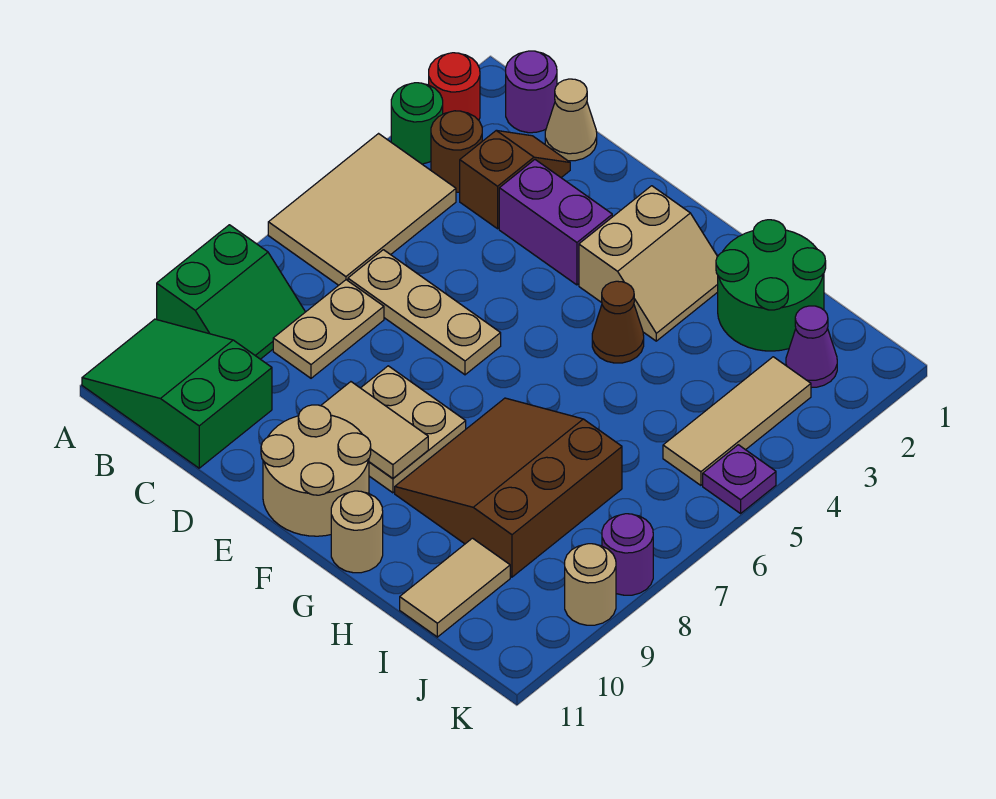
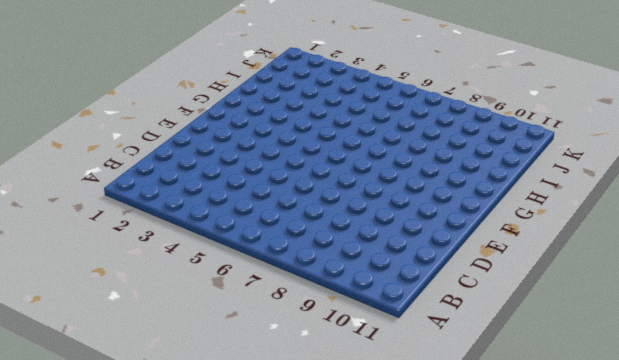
none -> red 1x1 round brick [429,53,480,120]
none -> green 1x1 round brick [391,83,443,164]
none -> tan 2x3 tile [268,134,456,285]

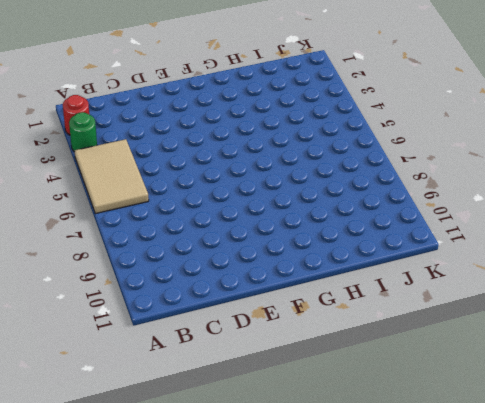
none -> green 2x2 slope [157,225,305,359]
none -> green 2x3 slope [82,319,272,468]
none -> purple 1x1 round brick [506,51,557,133]

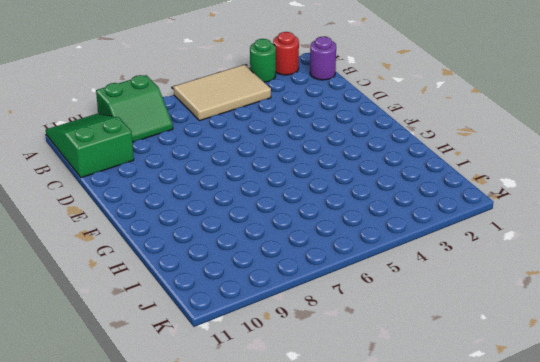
none -> brown 1x1 round brick [431,111,482,192]
none -> tan 1x1 cone [545,79,597,161]
none -> brown 1x2 slope [460,130,570,229]

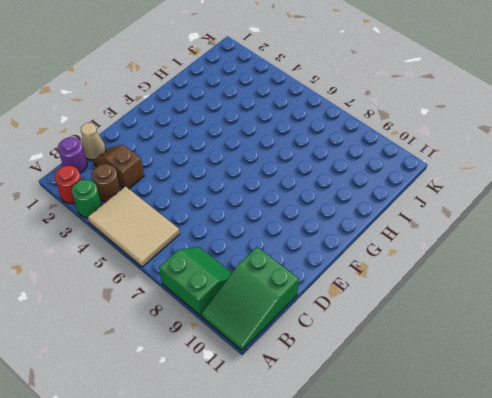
none -> tan 1x3 plate [348,250,501,375]
none -> tan 1x2 plate [273,280,384,378]
none -> purple 1x2 brick [499,160,612,285]

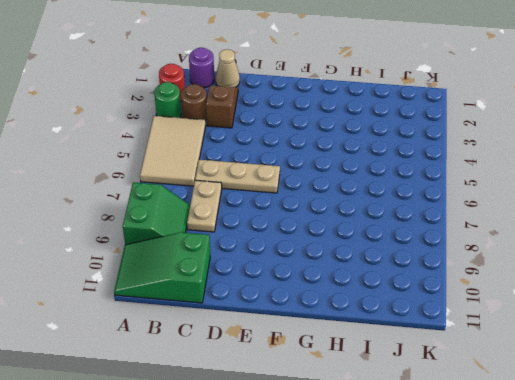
none -> purple 1x2 brick [499,160,612,285]
none -> tan 2x2 plate [361,366,466,493]
none -> tan 2x2 round brick [261,405,371,536]

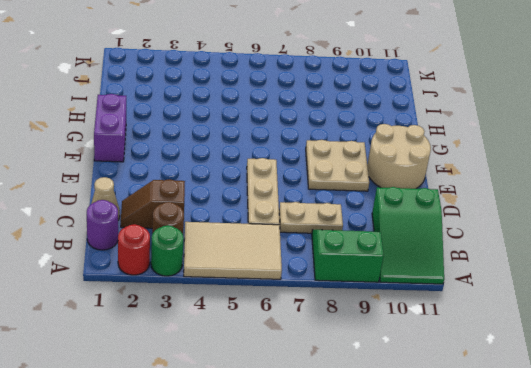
purple 1x2 brick [94,94,126,162] -> purple 1x2 brick moved to [499,160,612,285]
none -> tan 2x2 slope [579,186,718,341]
none -> brown 1x1 cone [592,281,644,363]
none -> brown 3x3 slope [395,398,622,577]

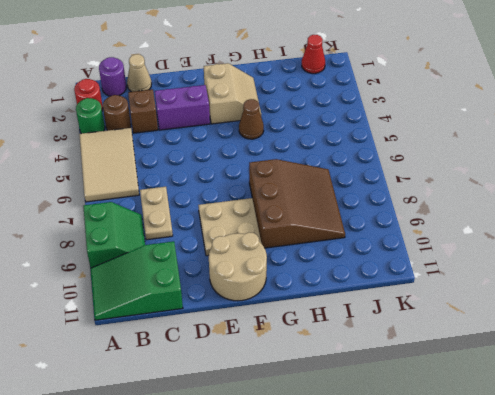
brown 3x3 slope [249,159,345,248] -> brown 3x3 slope turned to [395,398,622,577]
red 1x1 cone [302,35,325,74] -> none
none -> tan 1x3 plate [348,250,501,375]
none -> tan 1x1 round brick [331,491,383,573]
none -> green 2x2 round brick [716,220,826,351]

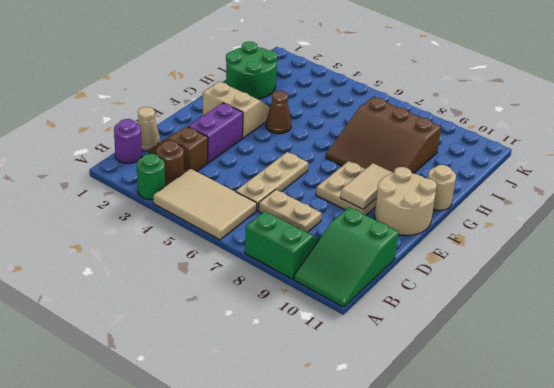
none -> red 1x1 round brick [429,53,480,120]
none -> tan 1x2 tile [400,538,510,637]
none -> purple 1x1 cone [786,306,837,388]

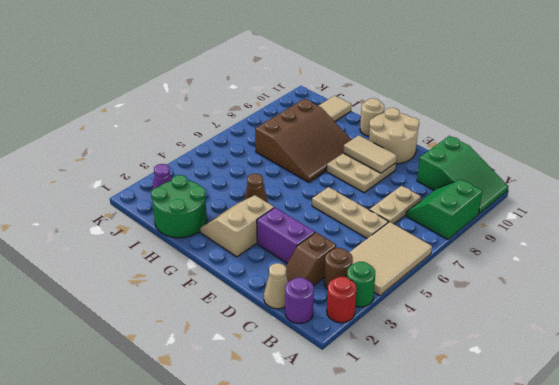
none -> tan 1x3 tile [663,357,811,485]
none -> purple 1x1 plate [703,445,776,513]
none -> purple 1x1 round brick [602,514,653,595]

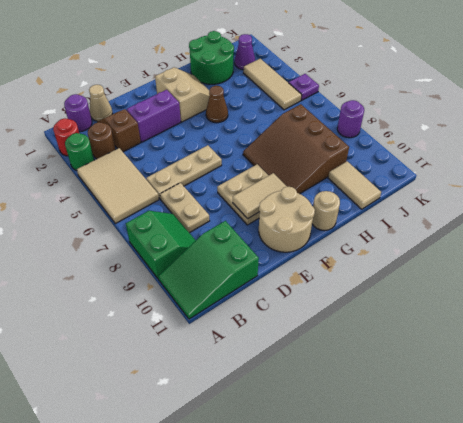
none -> tan 1x1 round brick [565,544,616,625]

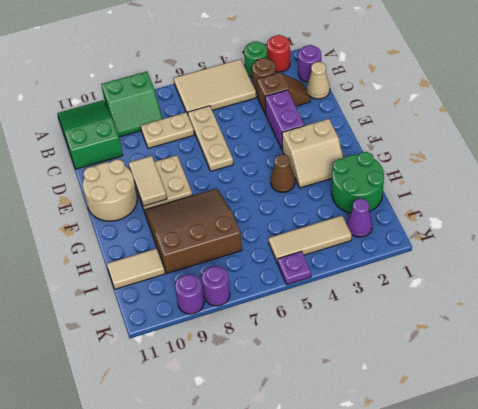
purple 1x1 round brick [175,274,204,314] -> tan 1x1 round brick [565,544,616,625]
none -> tan 1x1 round brick [331,491,383,573]

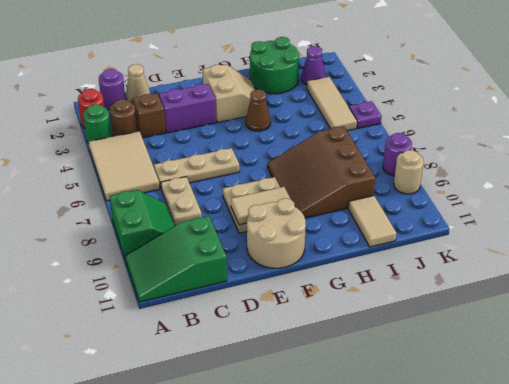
none -> tan 1x1 round brick [331,491,383,573]

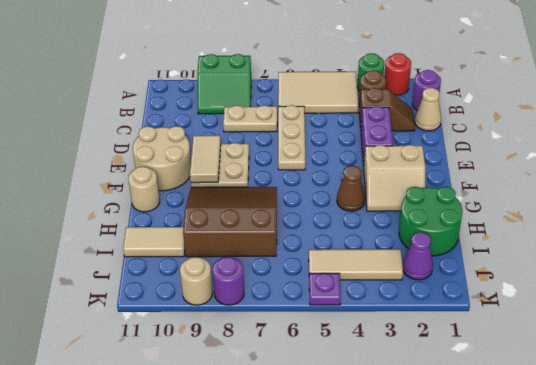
none -> green 2x3 slope [82,319,272,468]

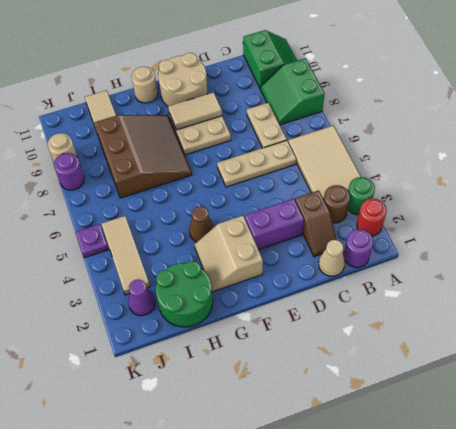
green 2x2 slope [243,30,297,89] -> green 2x3 slope [82,319,272,468]

